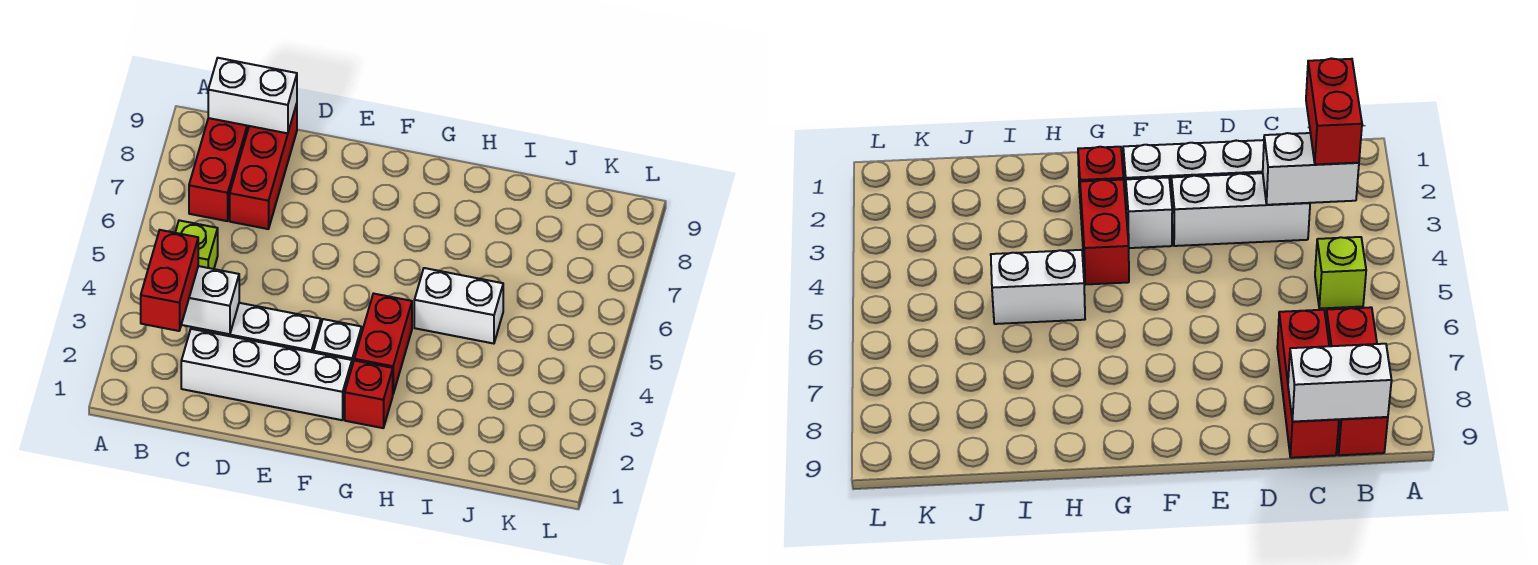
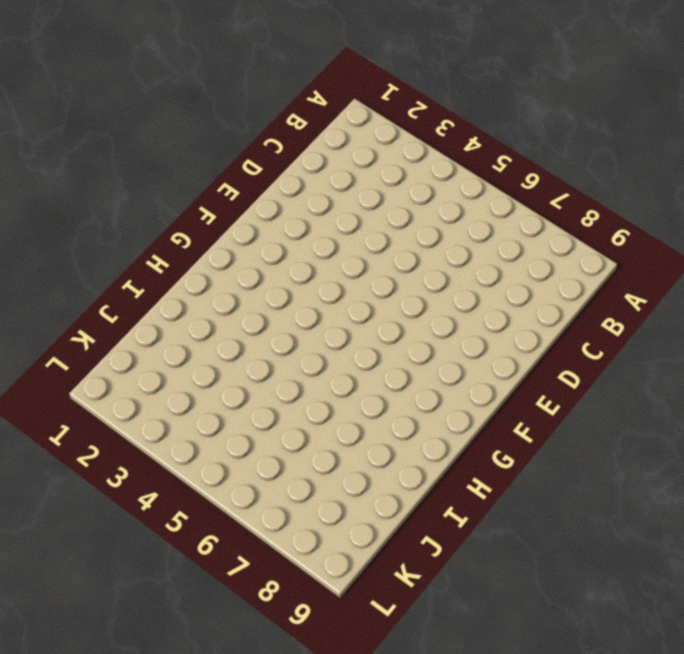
none -> lime 1x1 brick [175,220,218,269]
none -> red 1x3 brick [189,118,249,221]
none -> white 1x4 brick [181,329,352,420]

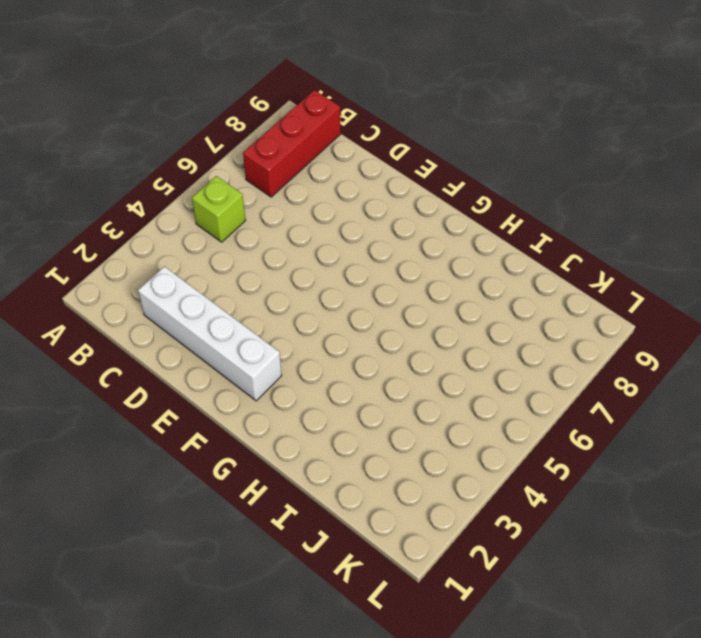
none -> white 1x3 brick [191,303,321,352]
none -> red 1x3 brick [230,104,297,229]
none -> white 1x1 brick [314,319,362,365]

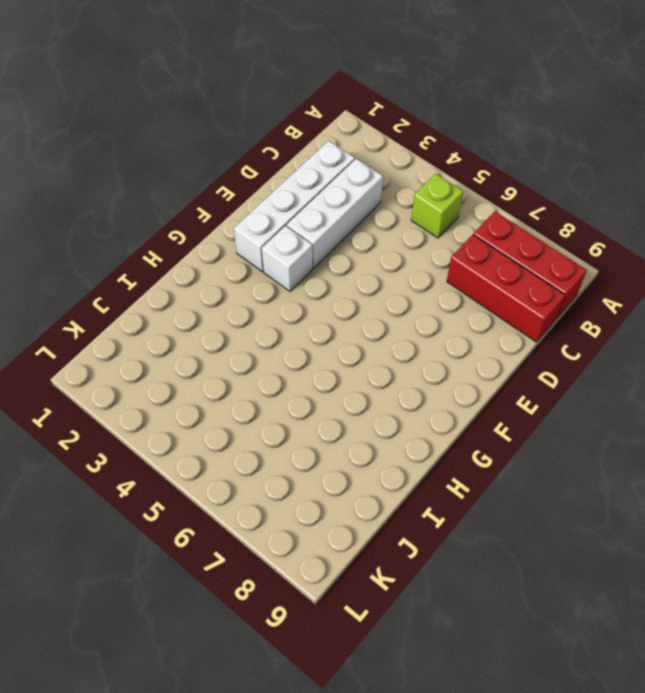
none -> red 1x1 brick [345,360,393,428]
none -> red 1x2 brick [354,294,412,393]
none -> white 1x2 brick [414,268,503,344]

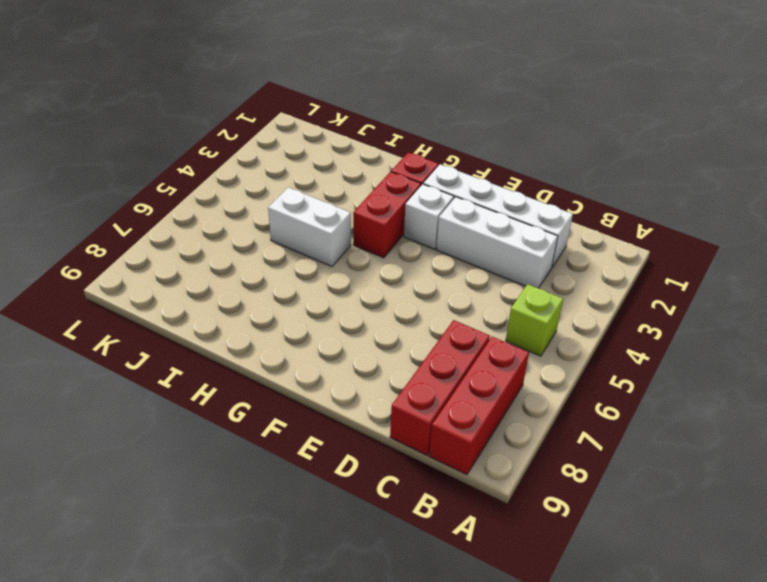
none -> white 1x2 brick [181,266,239,334]
none -> white 1x2 brick [208,58,297,133]
none -> red 1x2 brick [141,230,198,331]

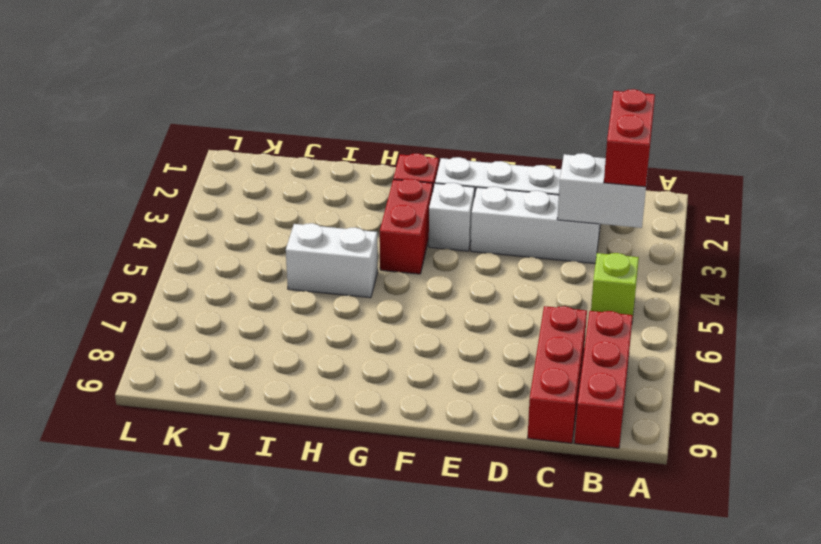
none -> white 1x2 brick [208,58,297,133]

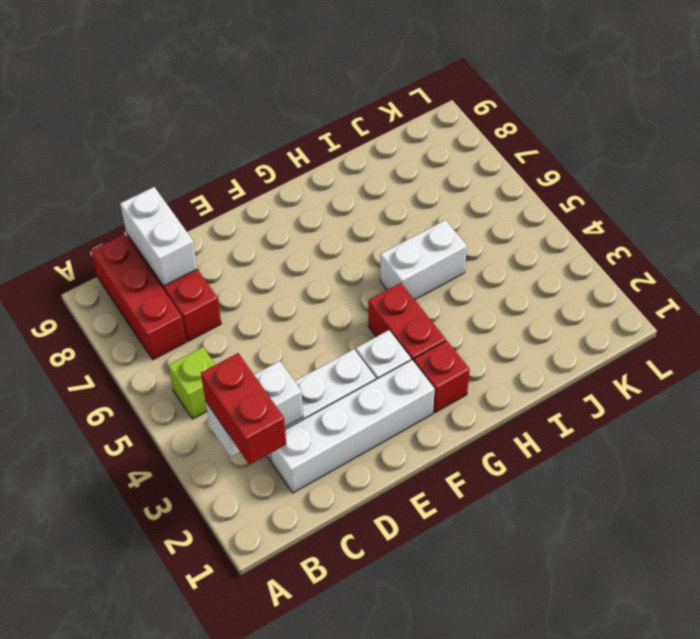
white 1x2 brick [120,187,197,286] -> white 1x2 brick turned to [208,58,297,133]

